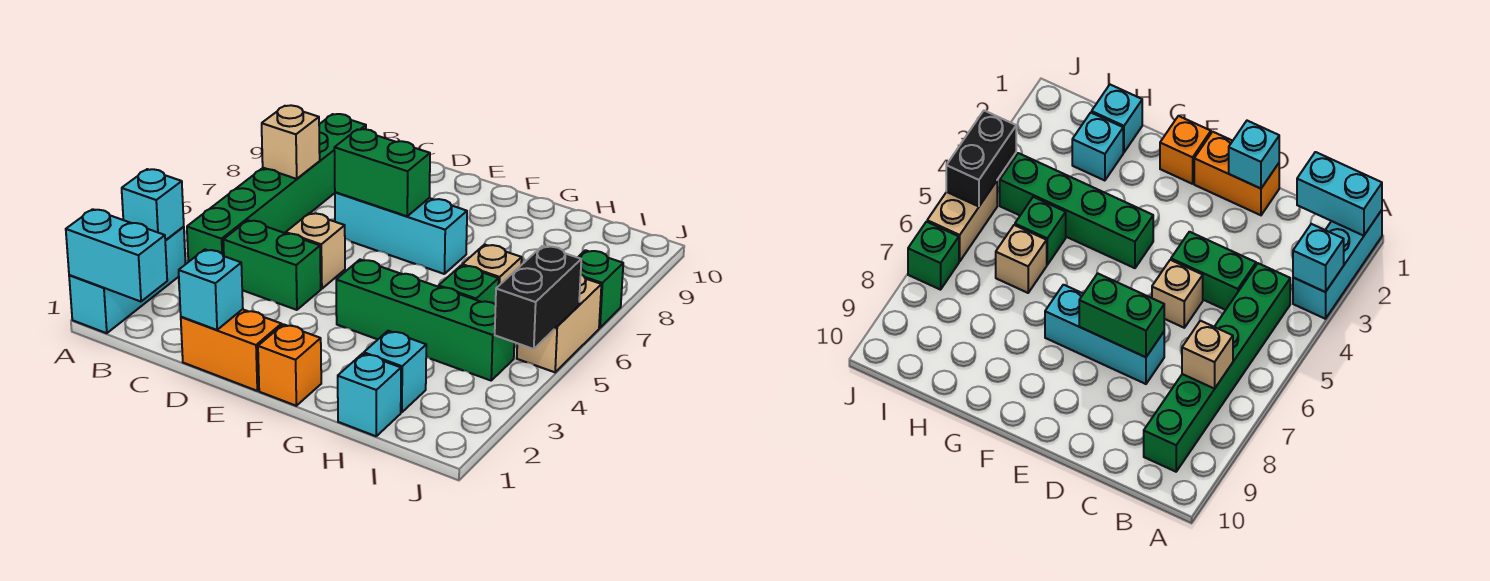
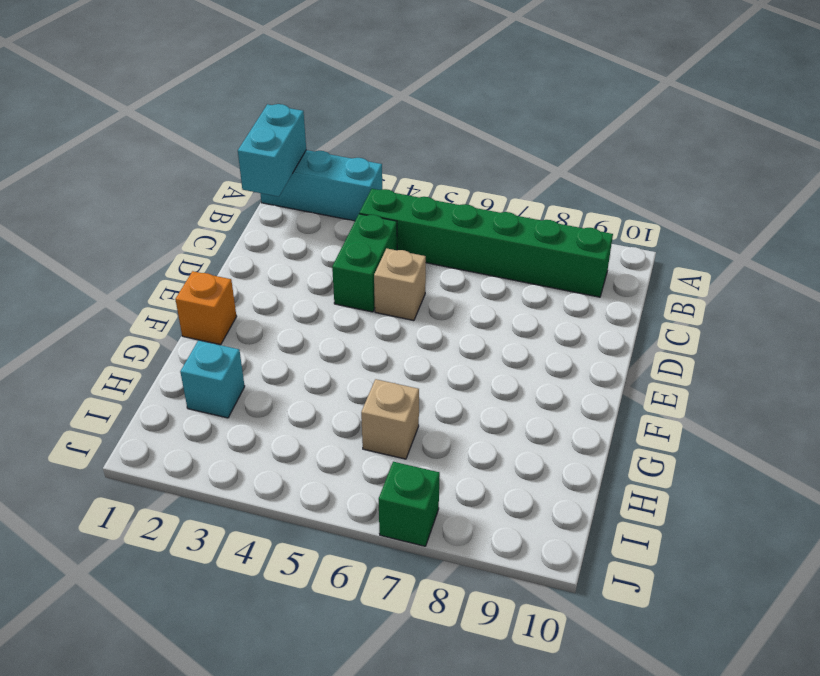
none -> orange 1x2 brick [181,309,282,391]
none -> cyan 1x3 brick [335,192,467,274]
none -> green 1x4 brick [336,260,514,380]

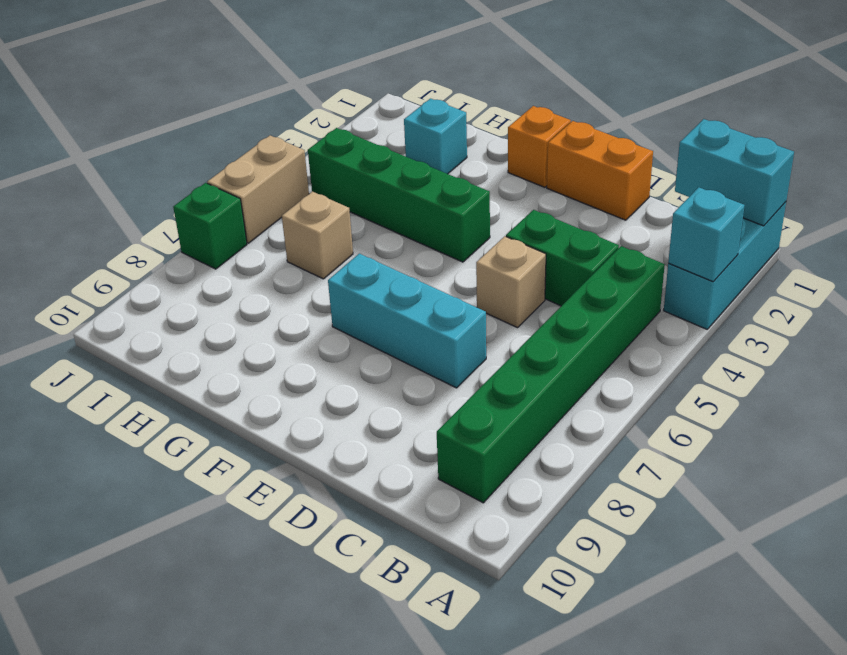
none -> cyan 1x1 brick [338,353,401,436]
none -> green 1x1 brick [439,265,499,305]
none -> tan 1x1 brick [262,105,320,179]

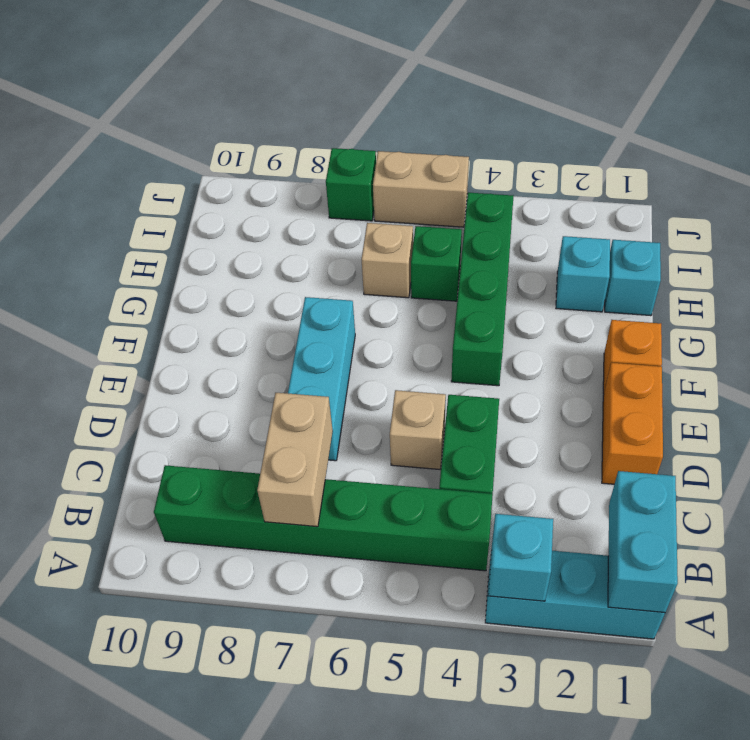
tan 1x2 brick [257,393,333,527] -> tan 1x1 brick [262,105,320,179]
none -> cyan 1x1 brick [179,250,243,330]
none -> green 1x2 brick [334,129,430,216]
none -> black 1x2 brick [495,246,581,349]

